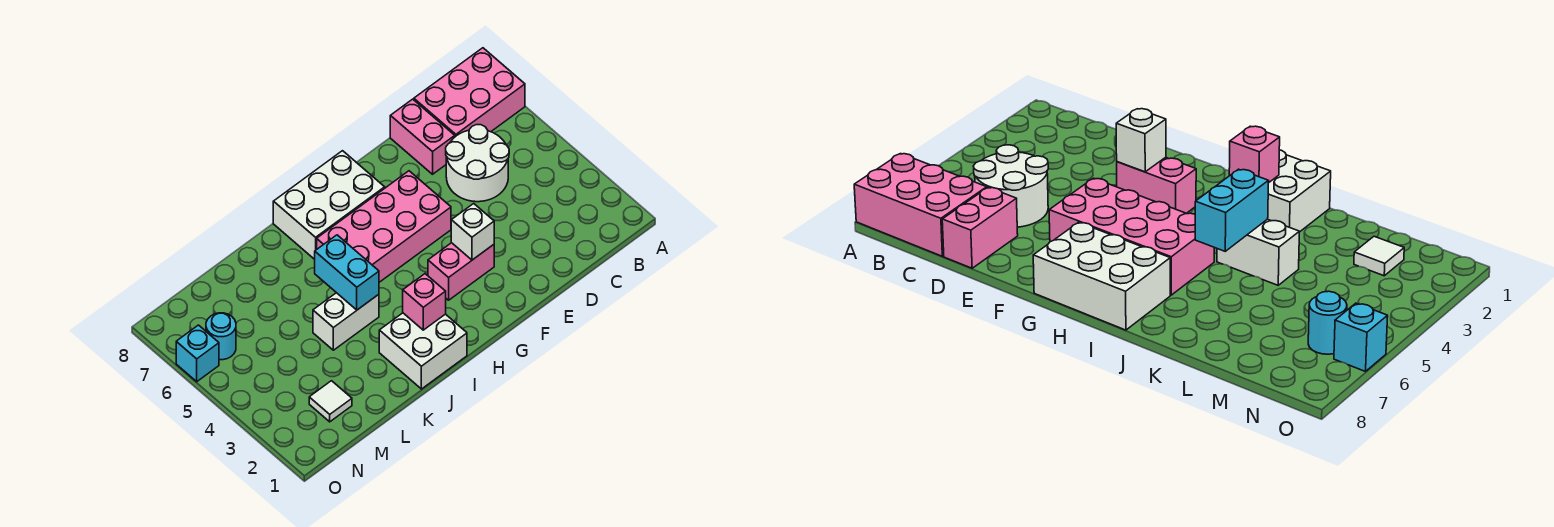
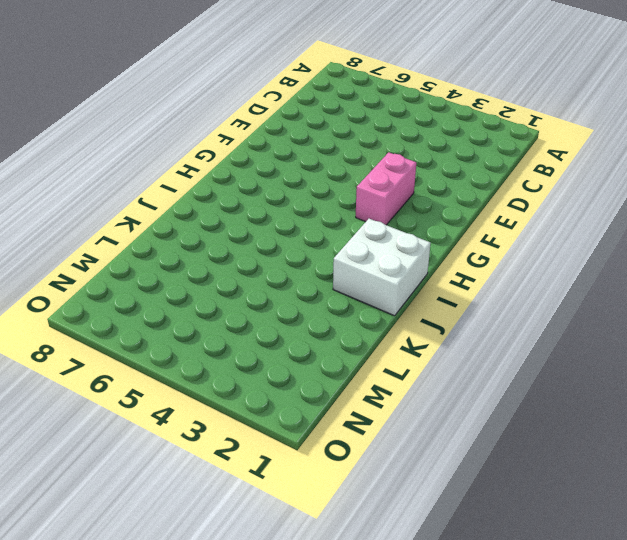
none -> pink 2x3 brick [414,48,525,137]
none -> white 2x2 round brick [446,125,509,202]
none -> pink 1x2 brick [390,99,455,174]

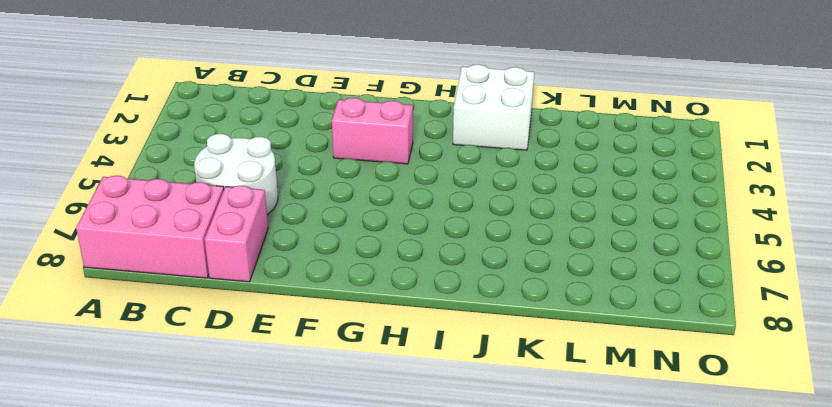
none -> pink 2x4 brick [317,171,451,282]
none -> white 2x3 brick [273,151,385,259]
none -> white 1x2 brick [313,293,379,350]

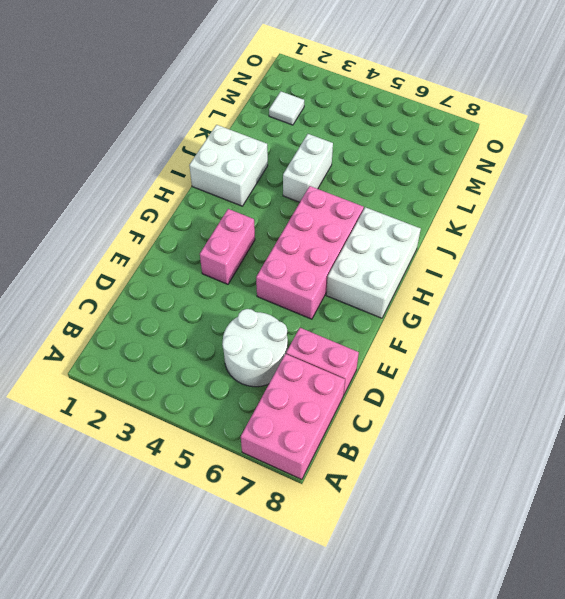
none -> cyan 1x1 round brick [206,313,236,360]
none -> cyan 1x1 brick [176,325,219,382]
none -> white 1x1 brick [451,203,494,260]

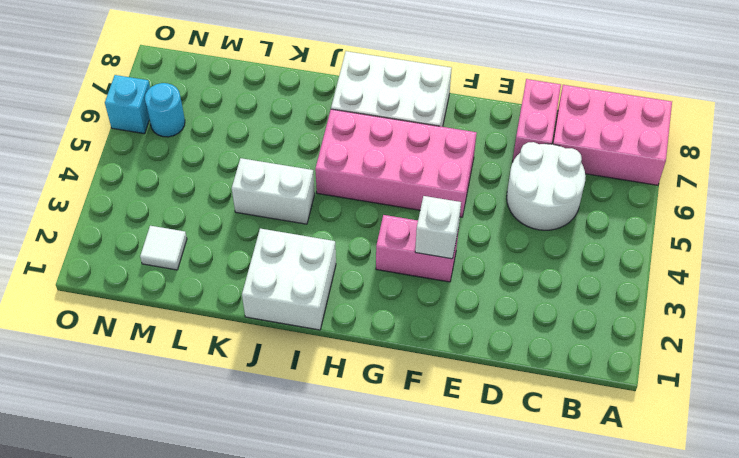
none -> pink 1x1 brick [403,274,446,330]
none -> cyan 1x2 brick [315,235,379,310]

